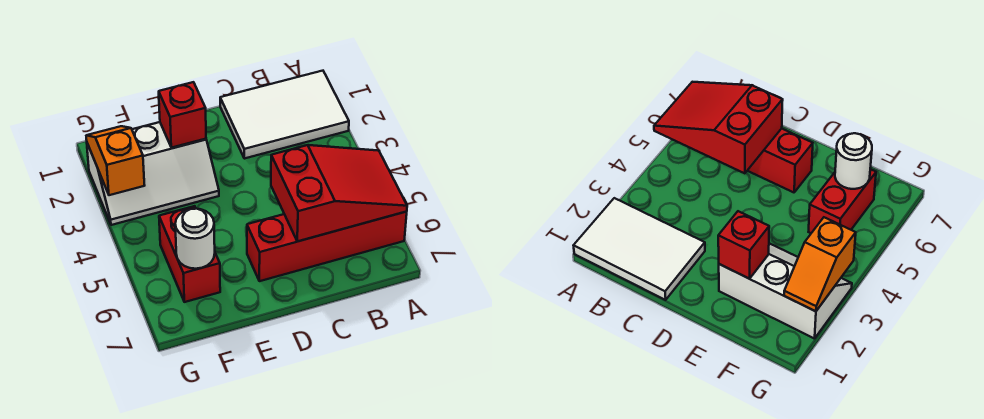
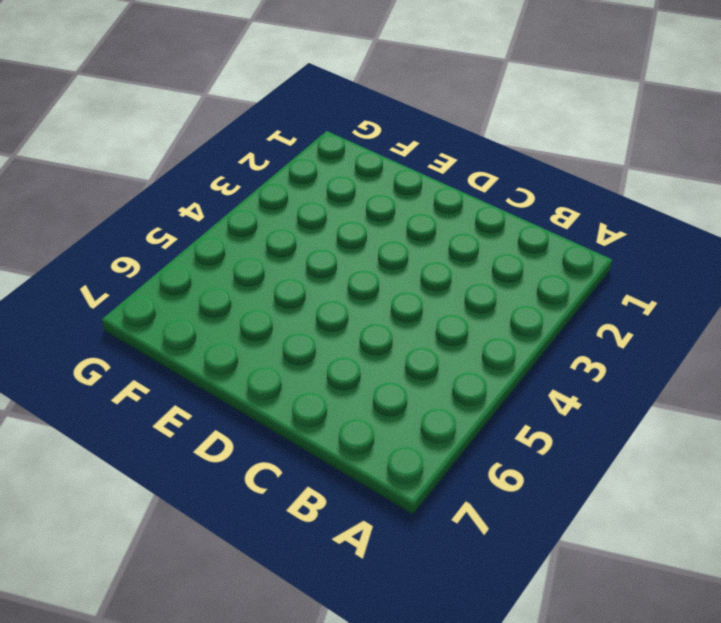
none -> white 2x3 tile [220,71,349,159]
none -> red 1x4 brick [247,212,407,281]

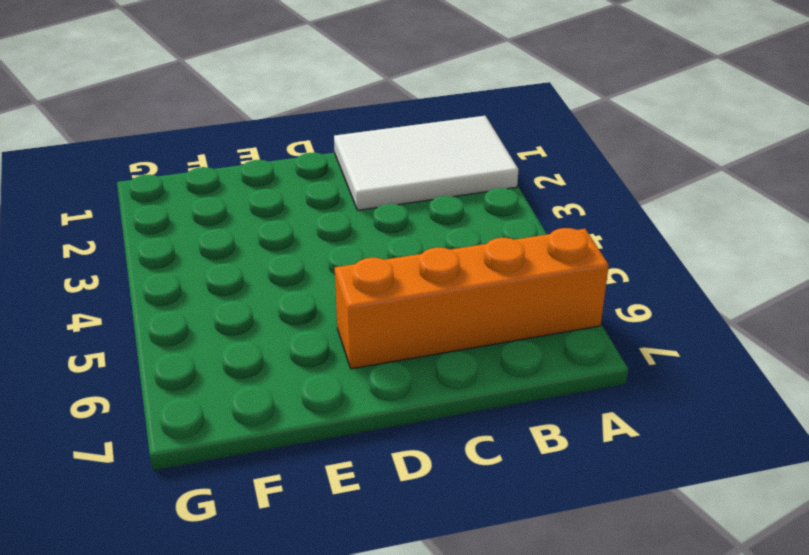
orange 1x4 brick [335,228,609,369] -> red 1x4 brick [247,212,407,281]
none -> white 2x3 slope [87,122,219,225]
none -> red 1x2 brick [159,206,220,302]

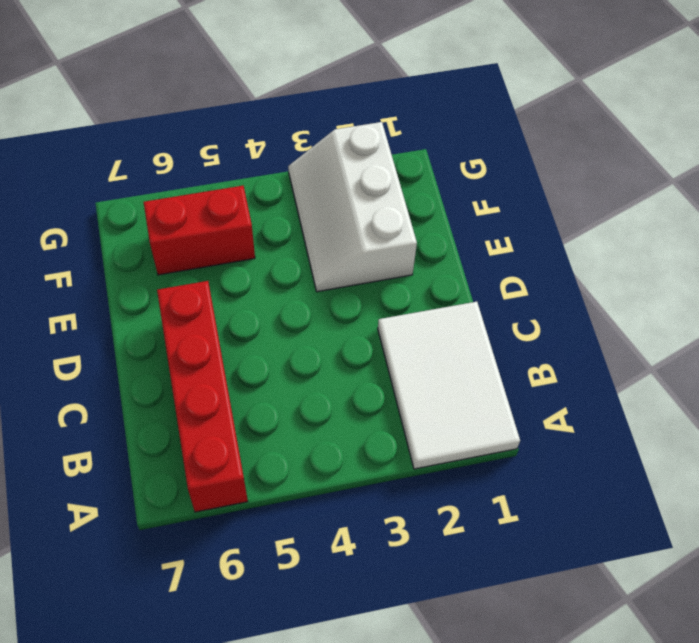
none -> red 2x3 slope [271,145,407,241]
none -> red 1x1 brick [159,82,206,148]

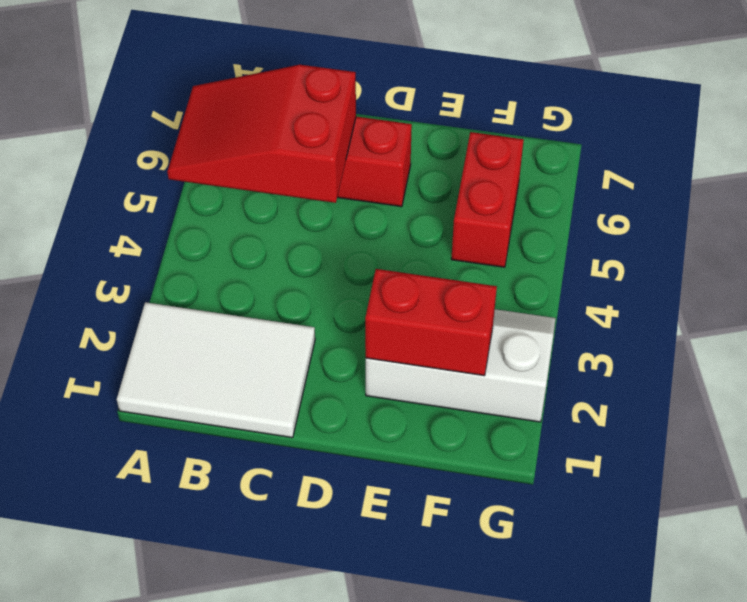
red 1x2 brick [365,269,497,376] -> red 1x1 brick [159,82,206,148]
none -> white 1x1 round brick [175,209,215,269]
none -> orange 1x2 slope [86,126,145,195]

